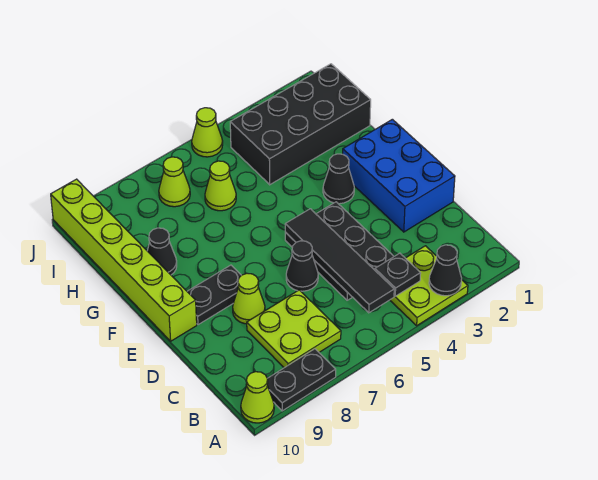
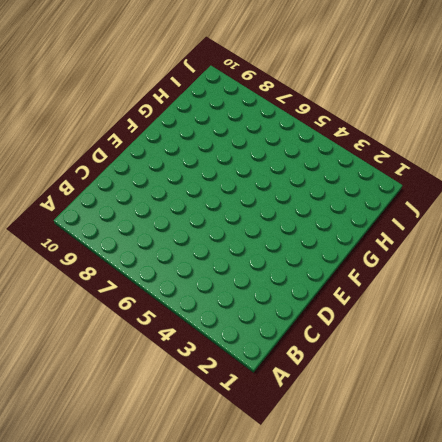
none -> lime 2x2 plate [390,246,468,326]
none -> black 1x2 plate [267,349,336,411]
none -> lime 1x1 cone [241,372,274,423]

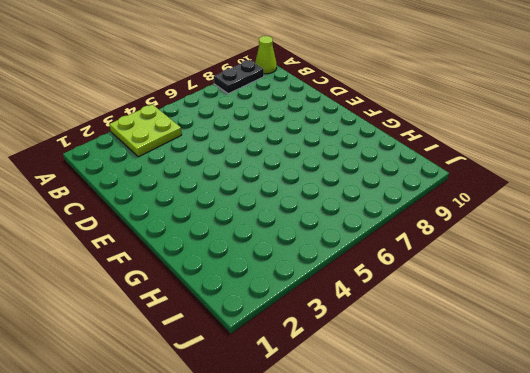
none -> lime 2x2 plate [247,290,341,368]
none -> black 2x3 plate [285,202,394,300]
none -> blue 2x3 brick [343,119,455,232]

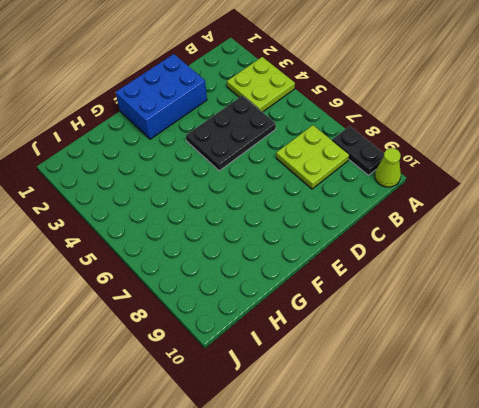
none -> black 1x1 cone [286,241,318,291]
none -> lime 1x1 cone [233,273,265,324]
none -> black 1x2 plate [187,265,241,325]

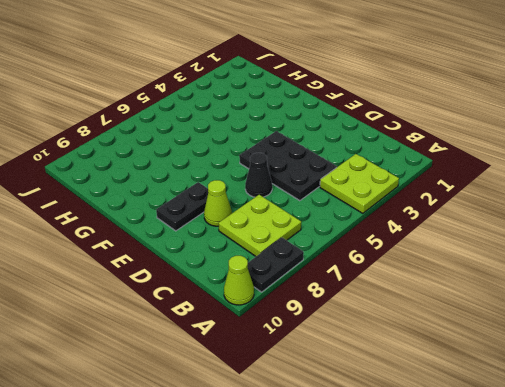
none -> blue 2x3 brick [343,119,455,232]
none -> lime 1x6 brick [51,179,197,341]
none -> black 1x1 cone [323,154,354,204]

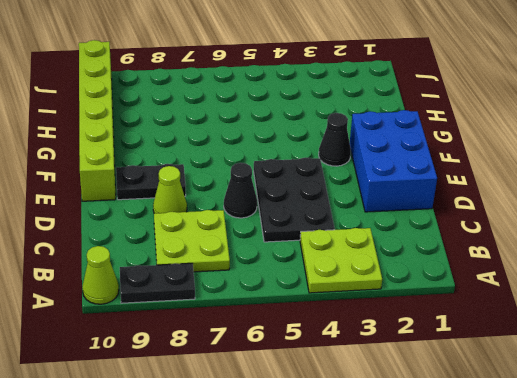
none -> black 1x1 cone [147,228,177,275]
none -> black 2x4 brick [230,64,371,185]
none -> lime 1x1 cone [205,161,236,211]

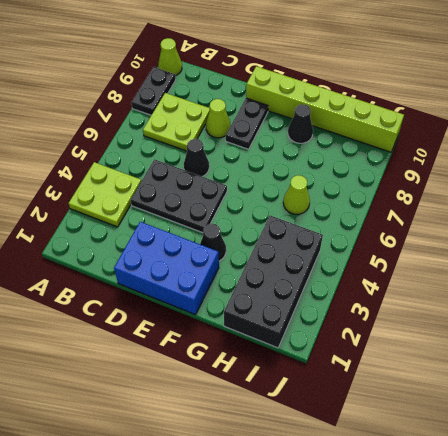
none -> lime 1x1 cone [159,157,190,207]
none -> lime 1x1 cone [192,108,223,157]
none -> black 1x1 cone [429,245,462,296]

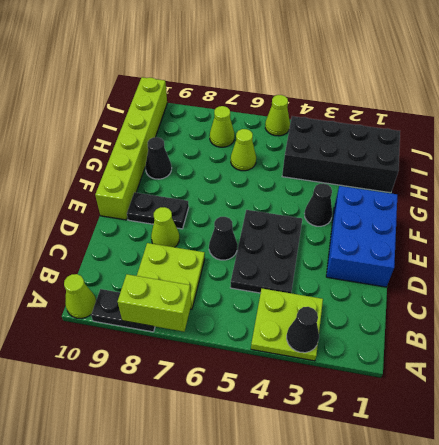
lime 1x2 brick [118,274,191,332] -> none
none -> black 1x1 plate [375,253,421,296]
none -> black 1x4 tile [285,209,394,313]

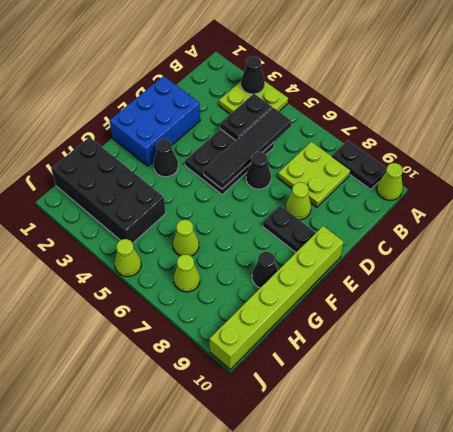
black 1x2 plate [220,94,272,140] -> black 1x1 plate [375,253,421,296]

